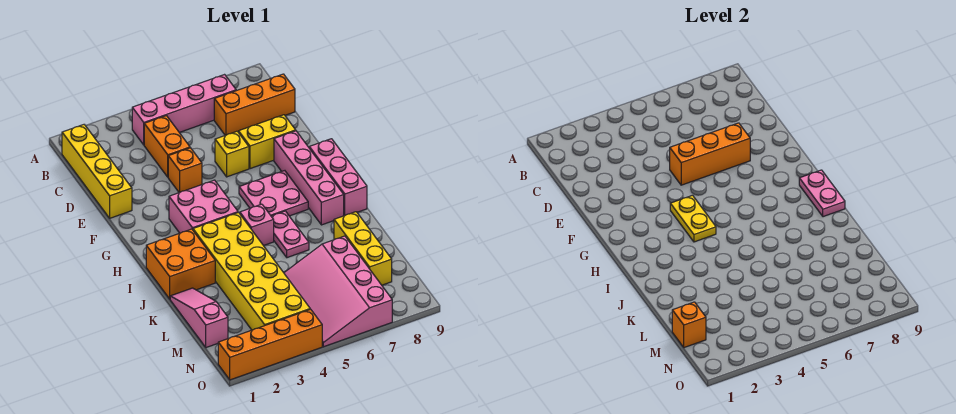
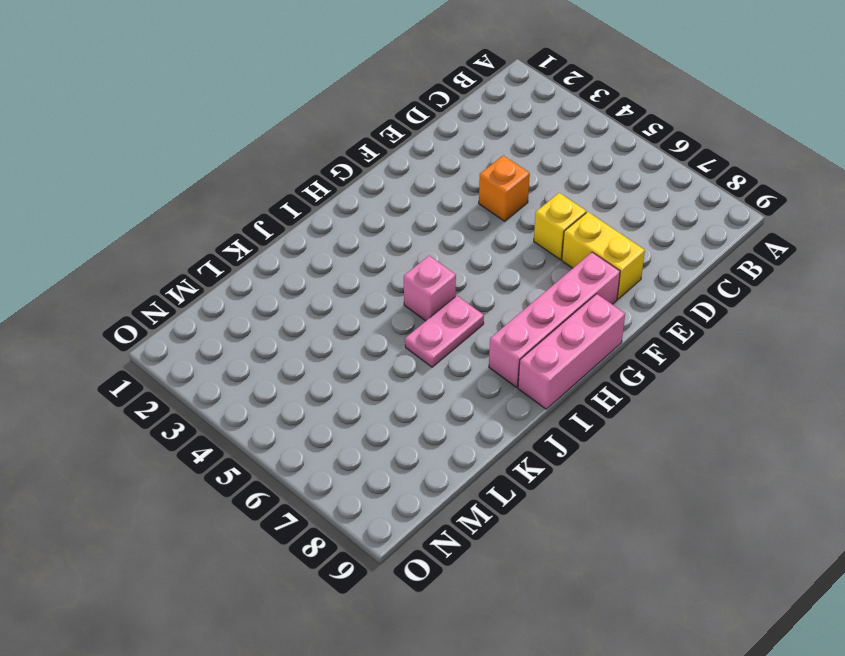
none -> yellow 1x4 brick [62,125,132,218]
none -> pink 1x4 brick [132,75,236,145]
none -> orange 1x2 brick [144,116,190,177]

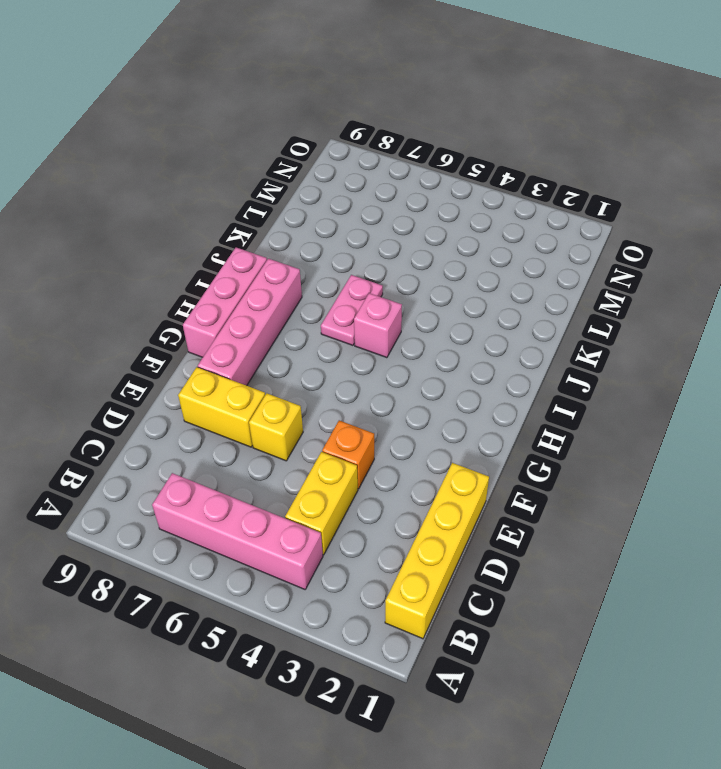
yellow 1x2 brick [285,452,358,555] -> orange 1x2 brick [144,116,190,177]
none -> orange 1x3 brick [214,74,295,135]
none -> pink 2x2 brick [169,180,238,233]
none -> pink 2x2 plate [239,171,308,216]

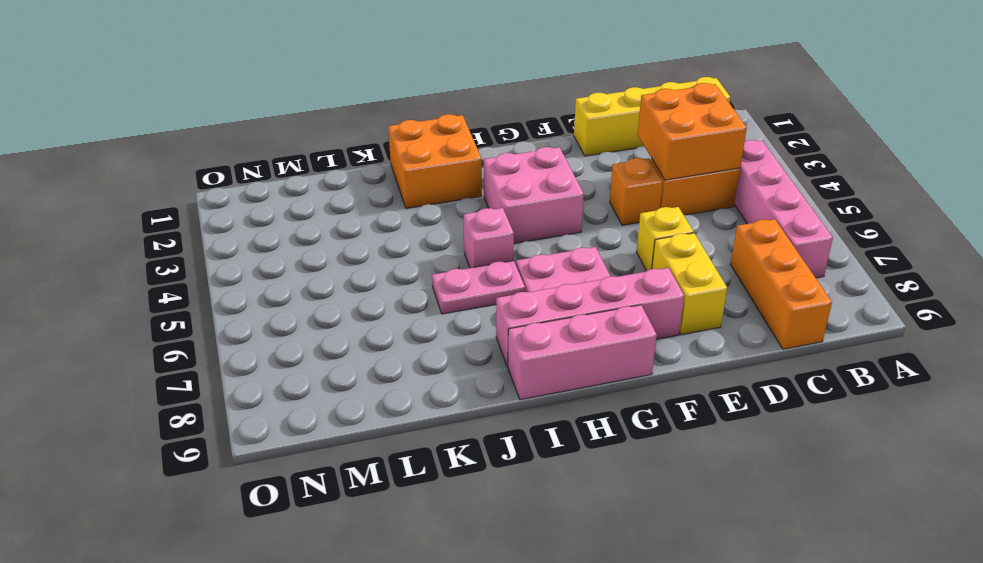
orange 2x2 brick [638,83,747,180] -> none
none -> yellow 2x6 brick [193,213,310,330]
none -> pink 1x3 slope [170,288,228,348]
none -> yellow 1x3 brick [334,212,392,285]

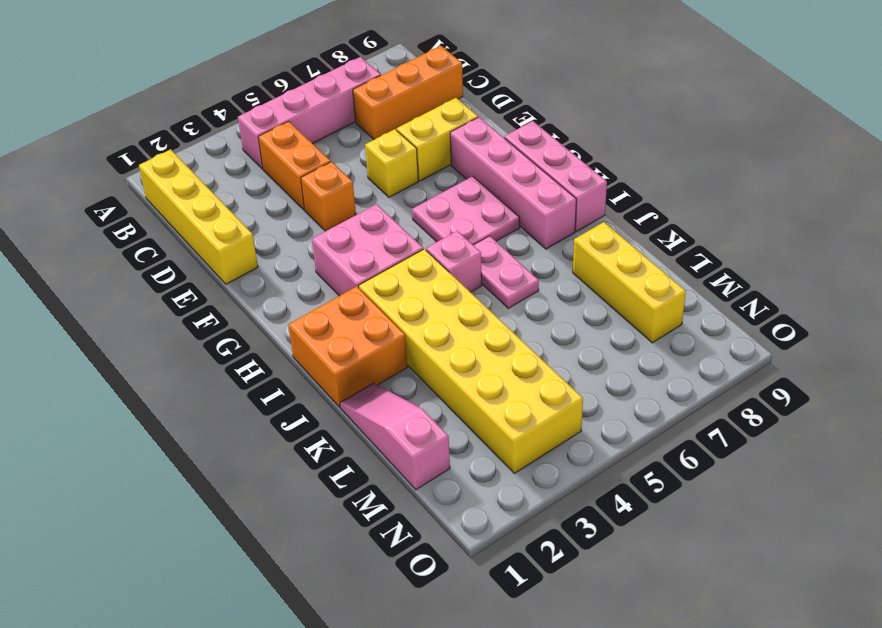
none -> pink 3x4 slope [284,236,392,347]
none -> orange 1x4 brick [218,309,322,380]
none -> orange 1x3 brick [670,123,750,185]

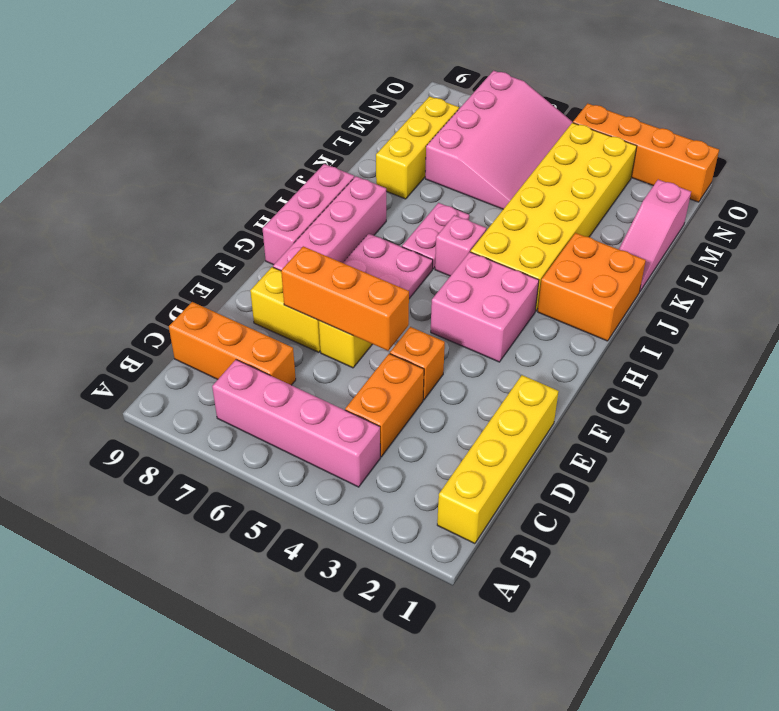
none -> yellow 1x2 plate [670,195,716,242]
none -> pink 1x2 plate [799,170,845,217]
none -> orange 1x1 brick [672,302,706,348]

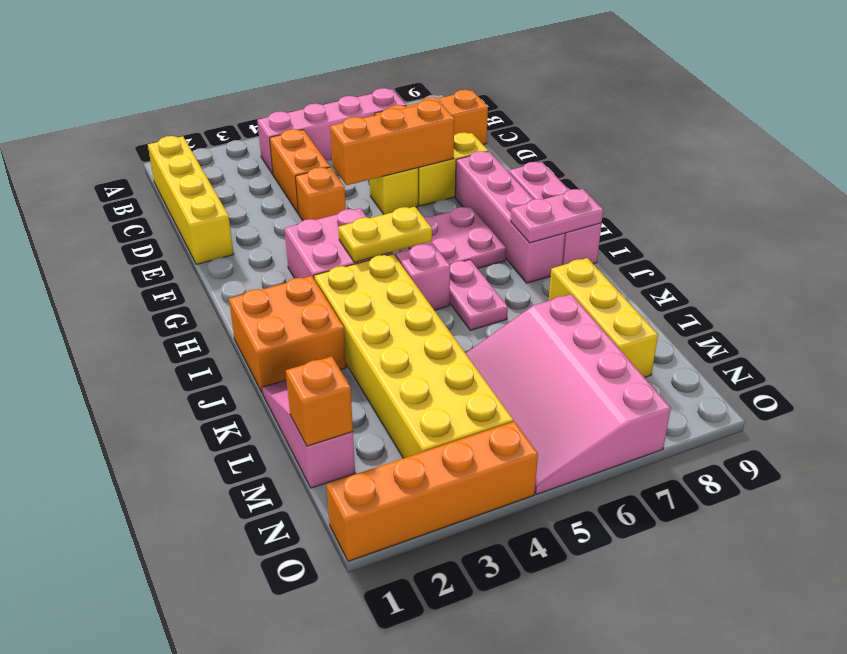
yellow 1x2 plate [338,207,432,262] -> yellow 1x2 plate turned to [670,195,716,242]
pink 1x2 plate [511,189,603,243] -> pink 1x2 plate turned to [799,170,845,217]

